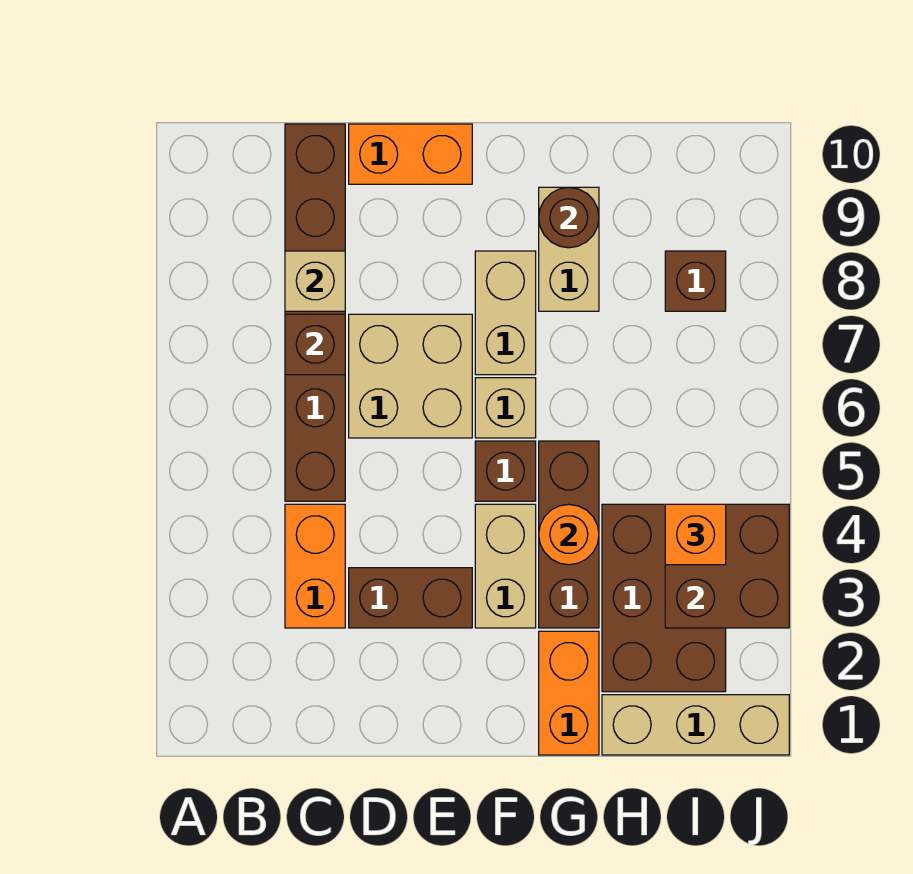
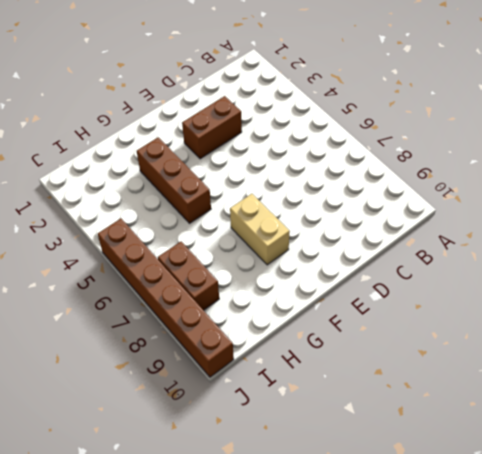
brown 1x2 brick [158,242,219,310] -> brown 1x1 brick [665,251,726,311]
brown 1x6 brick [98,219,234,377] -> brown 1x6 brick moved to [285,124,345,501]
none -> orange 1x2 brick [285,504,345,628]
none -> tan 2x2 brick [349,314,472,438]
none -> orange 1x2 brick [349,124,472,184]

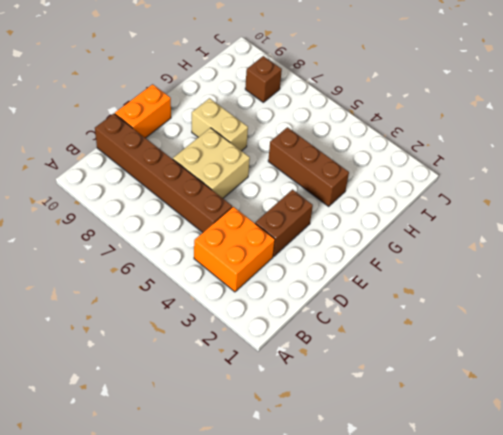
orange 2x2 brick [194,207,275,292] -> orange 1x2 brick [285,504,345,628]
none -> tan 1x2 brick [475,504,536,628]
none -> brown 1x1 brick [475,441,536,501]
none -> tan 1x1 brick [475,378,536,438]

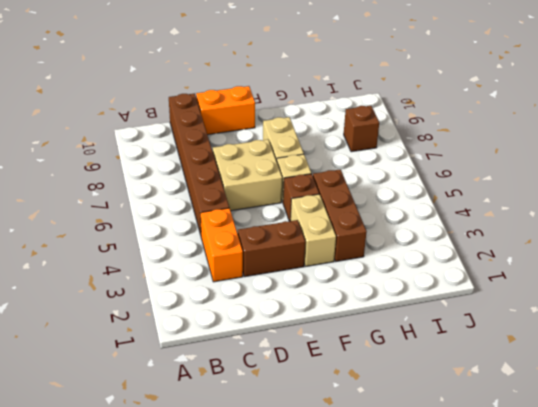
none -> orange 1x2 brick [539,631,599,755]
none -> tan 1x2 brick [539,187,599,311]
none -> tan 1x3 brick [602,695,789,755]

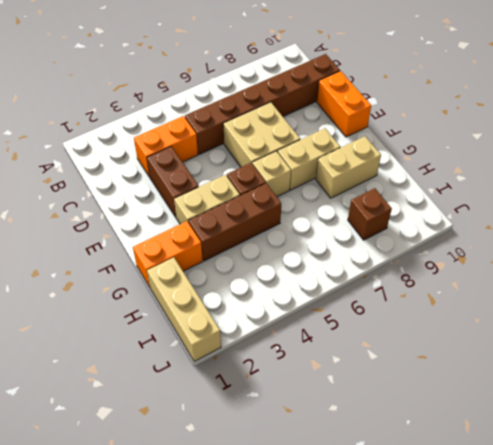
none -> brown 2x3 brick [602,504,726,692]
none -> brown 1x1 brick [285,314,345,375]
none -> tan 1x1 brick [285,251,345,311]

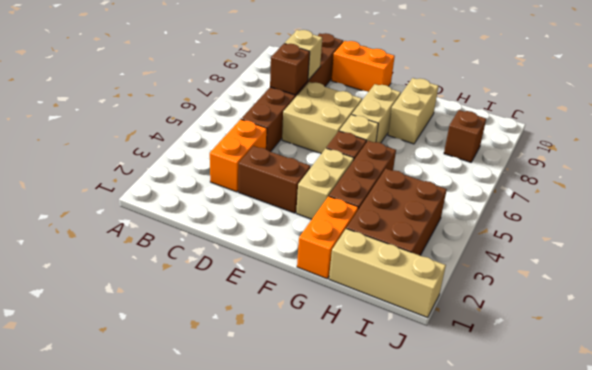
none -> orange 1x1 round brick [539,504,599,565]
none -> brown 1x1 round brick [539,187,599,248]
none -> brown 2x2 brick [665,504,789,628]

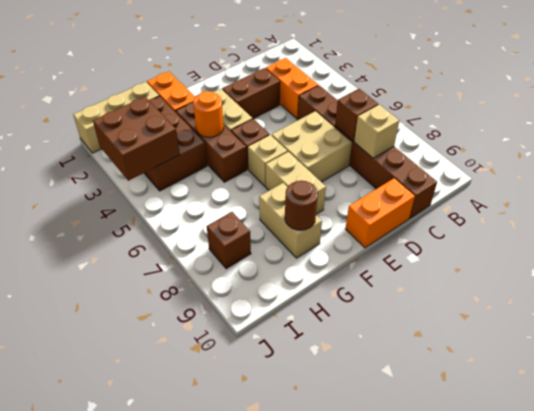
none -> orange 1x1 brick [665,504,726,565]

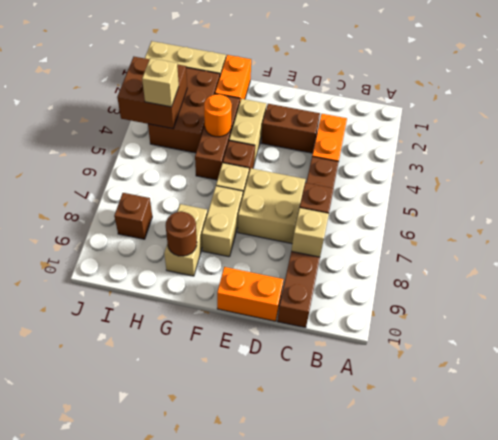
tan 1x1 brick [142,58,179,107] -> orange 1x1 brick [665,504,726,565]

